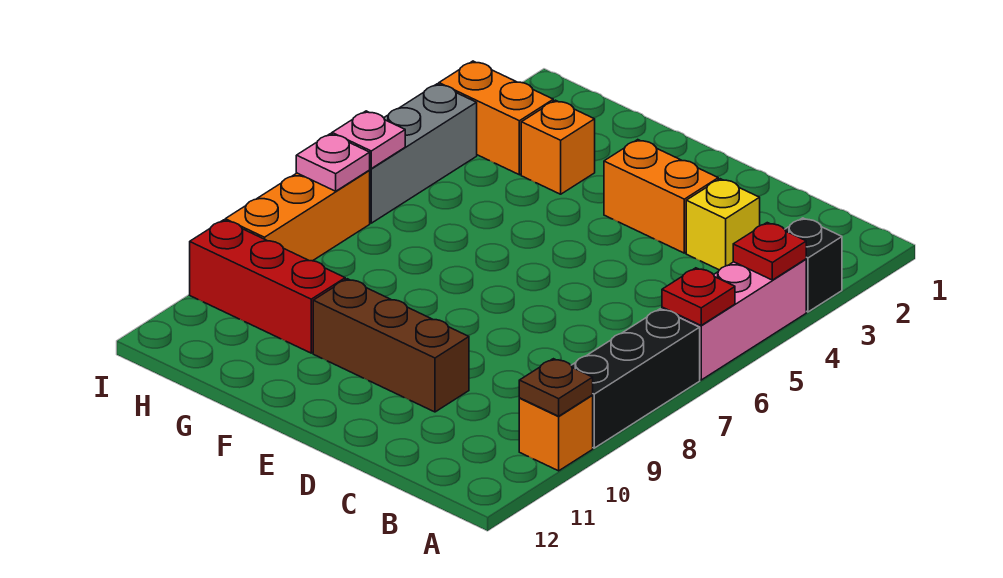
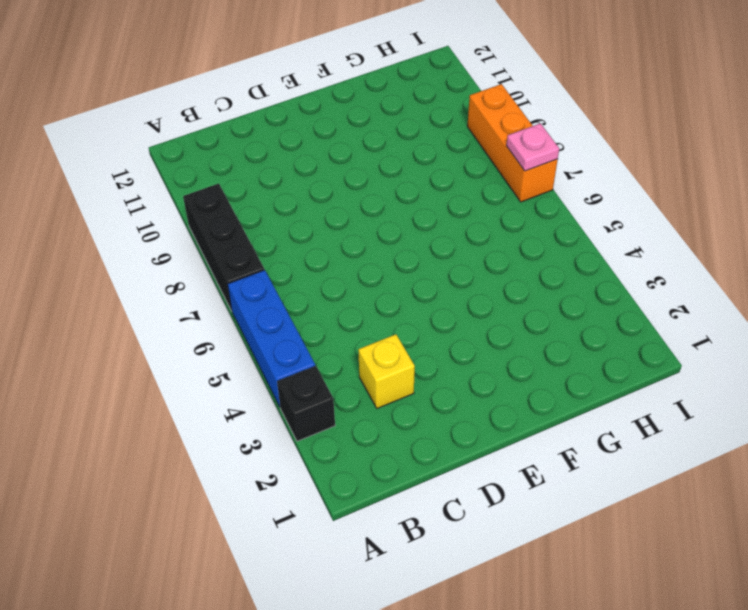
blue 1x3 brick [228,270,315,407] -> pink 1x3 brick [662,259,806,380]
none -> orange 1x1 brick [519,396,593,471]
none -> orange 1x2 brick [604,140,718,253]
none -> brown 1x3 brick [313,279,469,412]

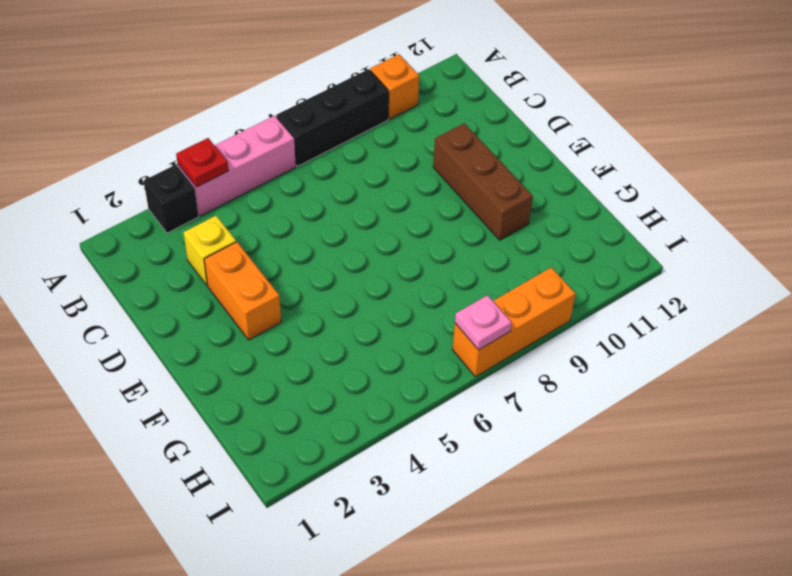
none -> orange 1x1 brick [521,100,595,194]
none -> red 1x3 brick [190,220,345,353]
none -> orange 1x2 brick [439,61,553,175]

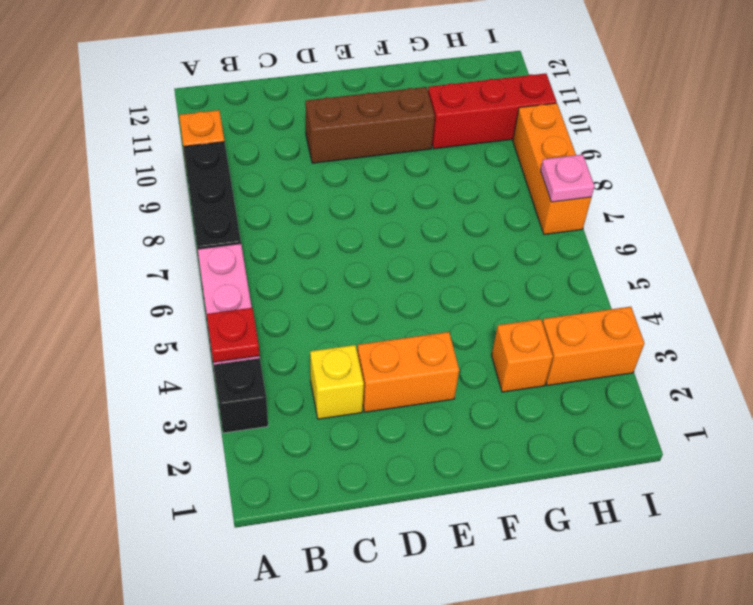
none -> grey 1x3 brick [369,84,477,223]
none -> red 1x1 plate [662,268,735,325]
none -> brown 1x1 plate [519,359,593,416]

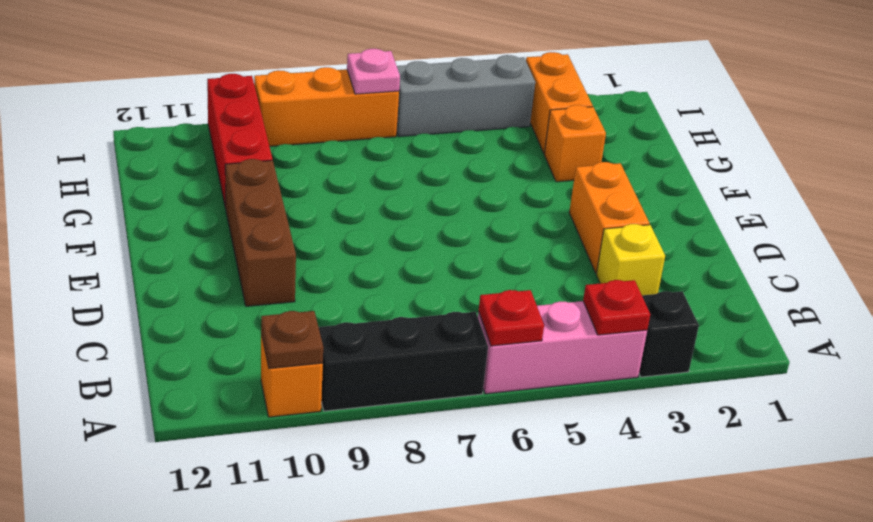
none -> pink 1x1 plate [332,111,405,168]

